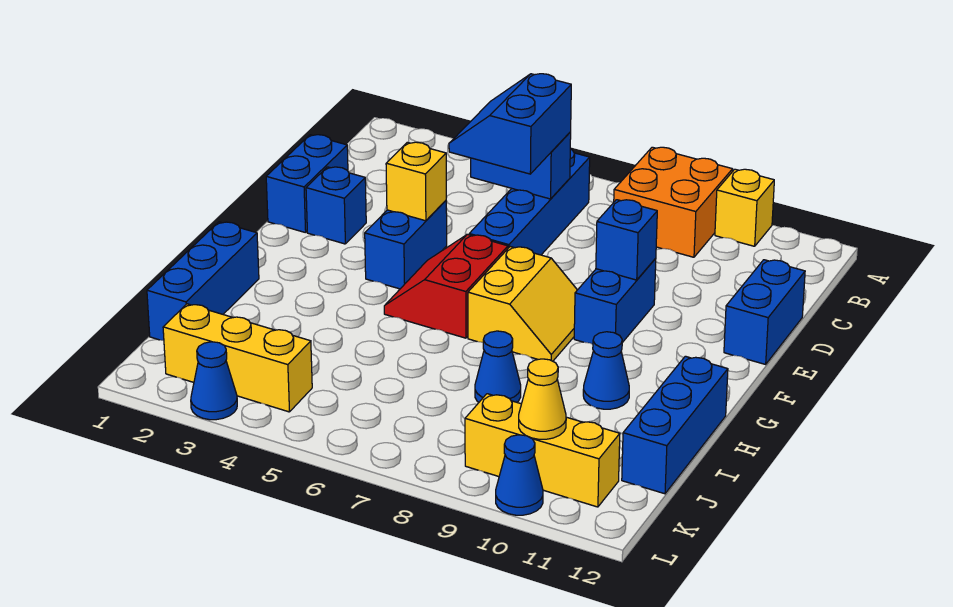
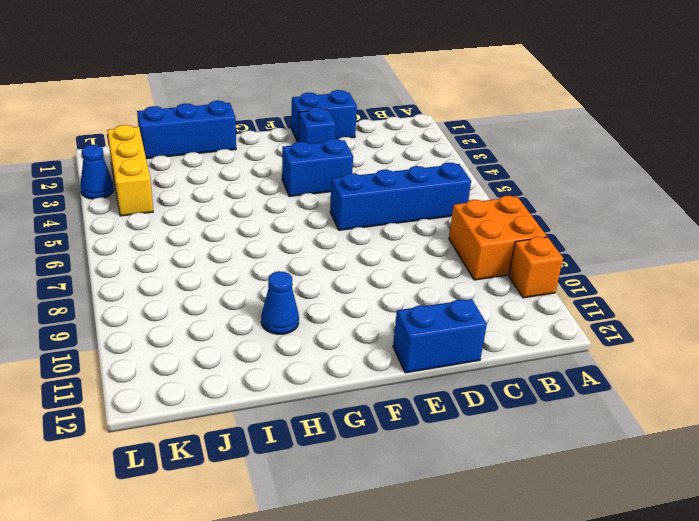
orange 1x1 brick [509,237,563,298] -> yellow 1x1 brick [715,169,774,246]
none -> blue 1x2 brick [574,258,656,344]
none -> red 2x2 slope [384,234,508,338]
none -> yellow 2x2 slope [468,247,577,361]

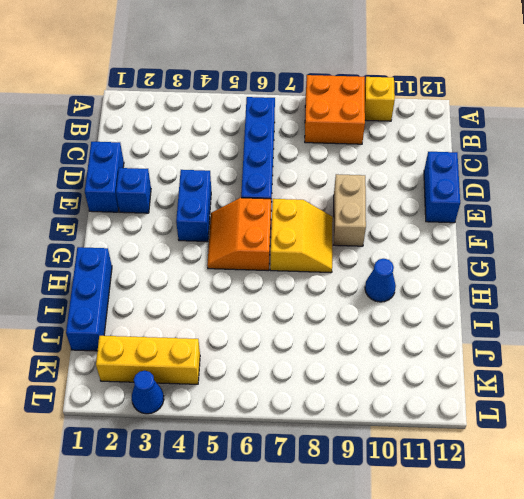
tan 1x2 brick [334,174,366,246] -> blue 1x2 brick [574,258,656,344]
orange 2x2 slope [207,198,271,271] -> red 2x2 slope [384,234,508,338]
none -> blue 1x3 brick [622,356,728,494]
none -> blue 1x1 cone [475,331,521,402]
none -> yellow 1x3 brick [465,394,620,507]

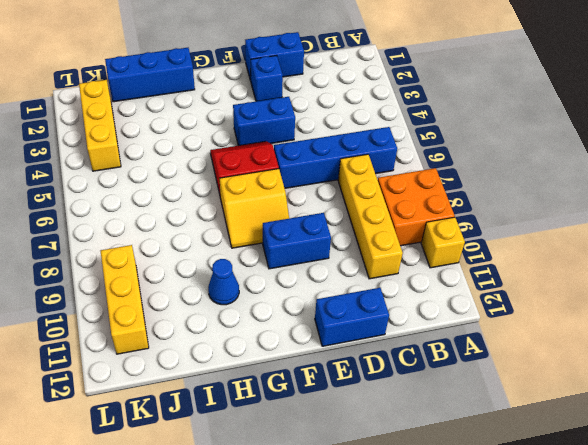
yellow 1x4 brick [338,154,403,279] -> none
none -> blue 1x3 brick [622,356,728,494]
none -> blue 1x1 cone [475,331,521,402]
none -> blue 1x1 cone [191,342,237,420]

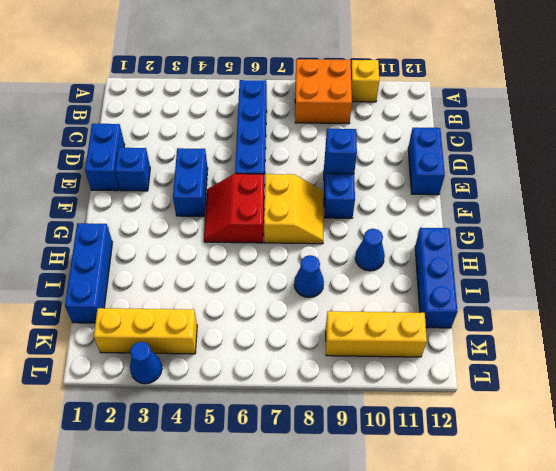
none -> blue 1x1 cone [496,435,543,515]
none -> blue 1x2 brick [471,132,571,199]
none -> yellow 1x1 brick [386,142,446,221]

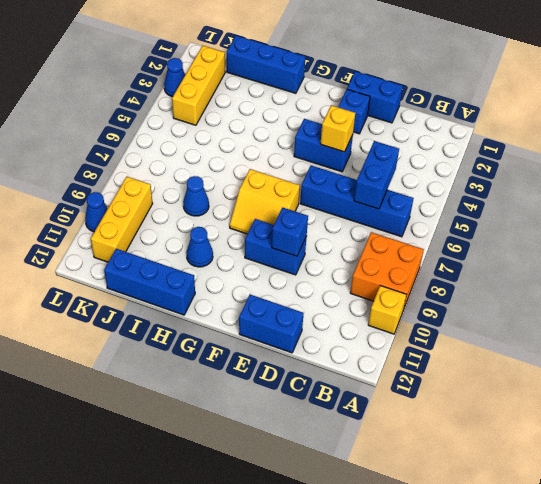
none -> red 2x2 slope [384,234,508,338]
none -> yellow 1x1 cone [519,359,566,439]
none -> blue 2x2 slope [449,74,571,174]

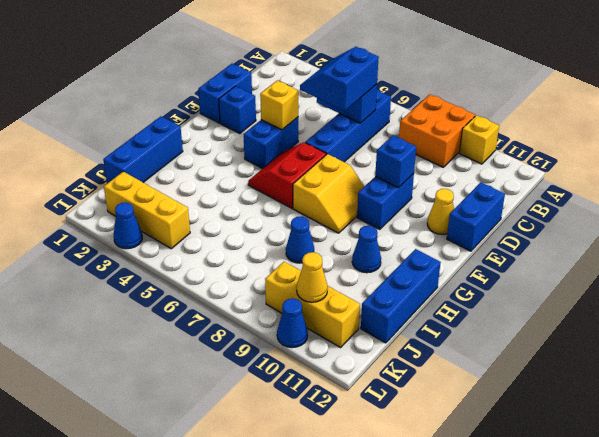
yellow 1x1 cone [427,189,454,234] -> none

